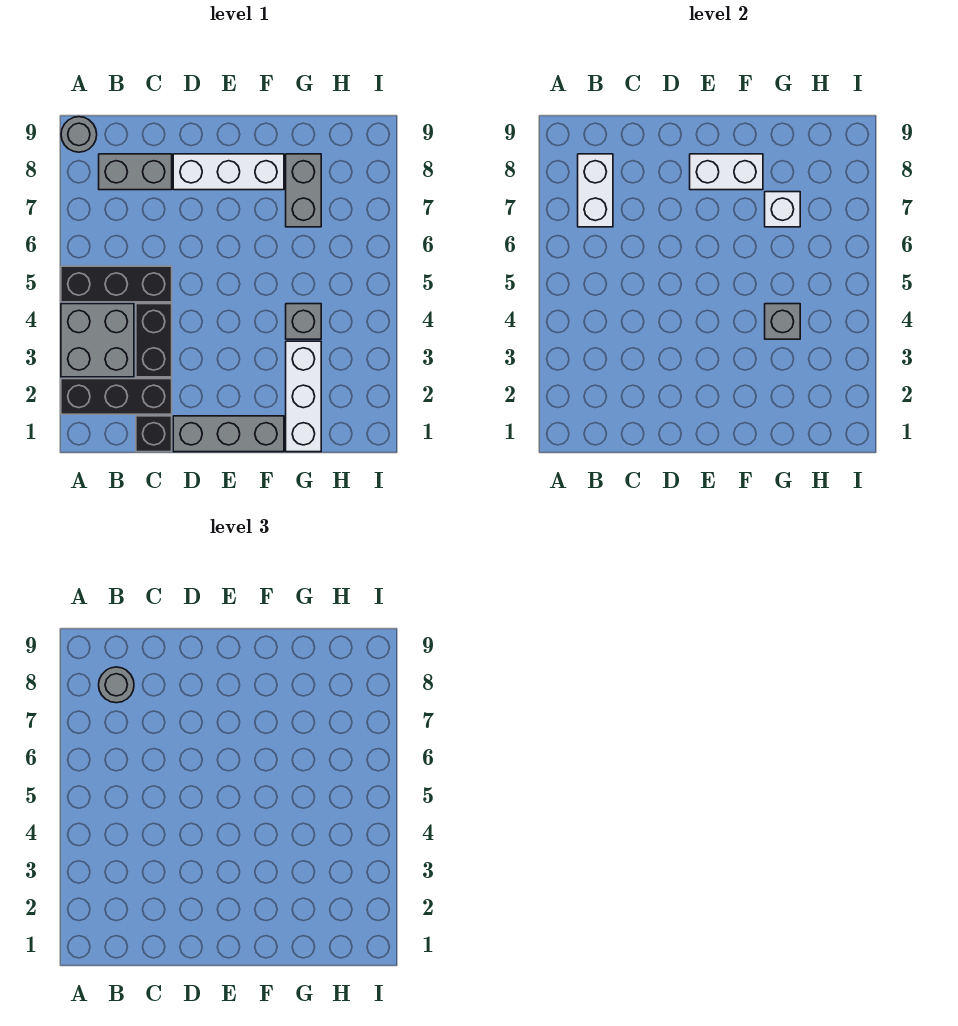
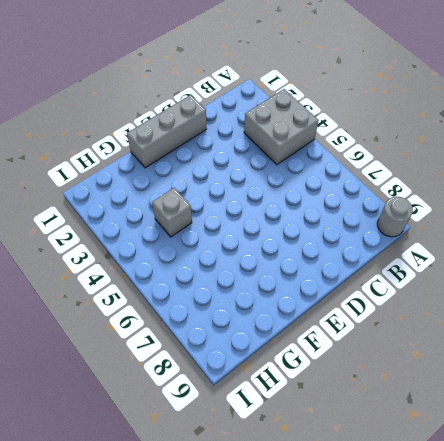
none -> black 1x3 brick [61,379,172,414]
none -> black 1x3 brick [61,266,172,302]
none -> grey 1x2 brick [99,154,172,190]

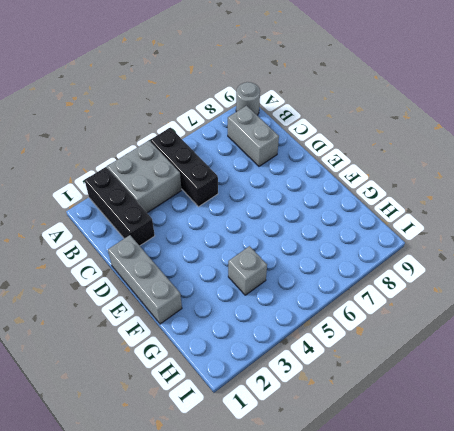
none -> black 1x1 brick [136,416,172,452]
none -> black 1x2 brick [136,304,172,377]
none -> white 1x3 brick [173,154,284,190]

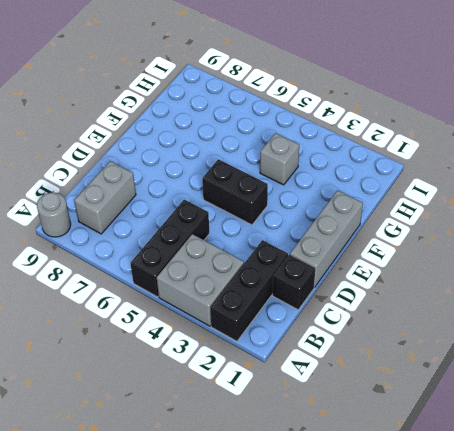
black 1x2 brick [202,159,268,225] -> black 1x2 brick moved to [136,304,172,377]
none -> white 1x3 brick [173,154,284,190]
none -> white 1x3 brick [286,341,321,452]
none -> grey 1x2 brick [286,154,321,227]

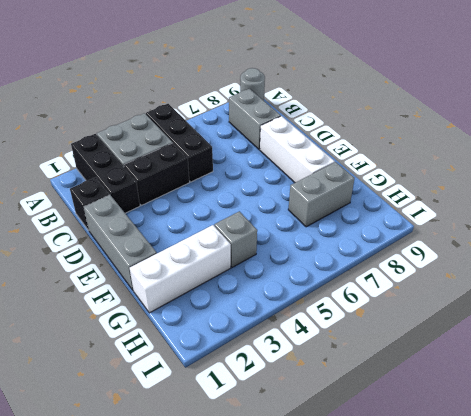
none -> white 1x2 brick [578,154,613,227]
none -> white 1x2 brick [690,154,763,190]
none -> grey 1x1 brick [765,304,800,339]

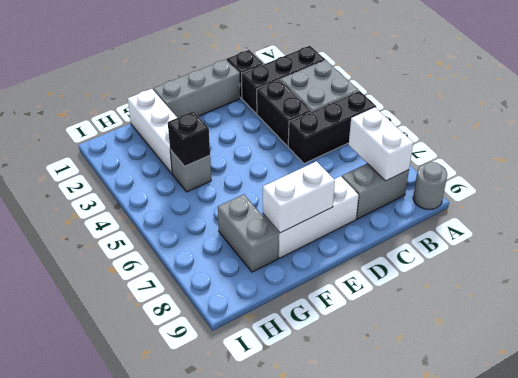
black 1x1 brick [168,111,210,166] -> grey 1x1 brick [765,304,800,339]
none -> white 1x1 brick [765,192,800,227]
none -> grey 1x1 round brick [99,667,134,703]

